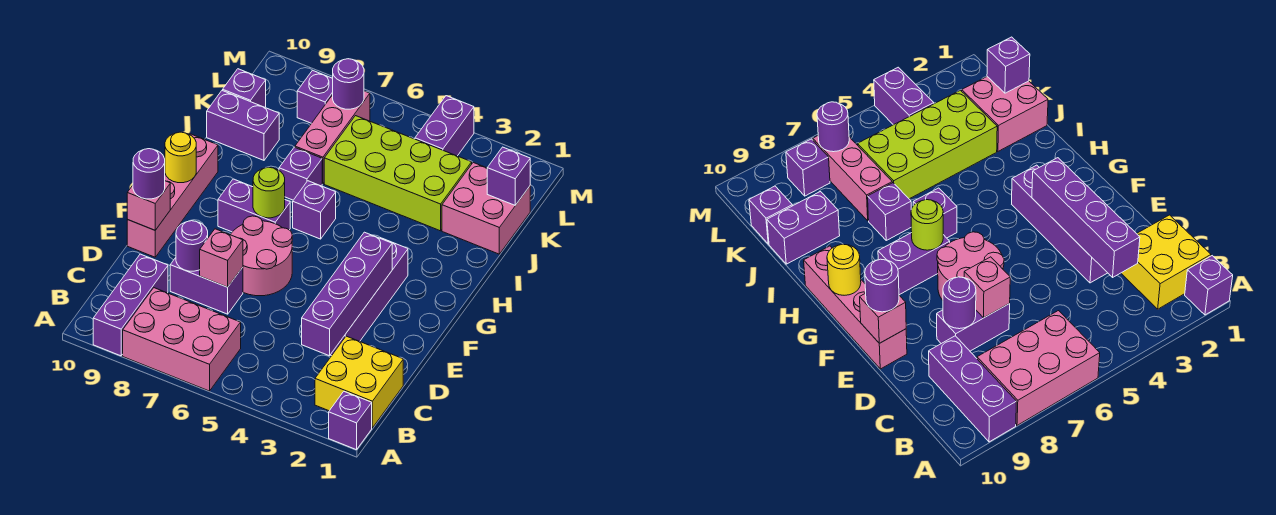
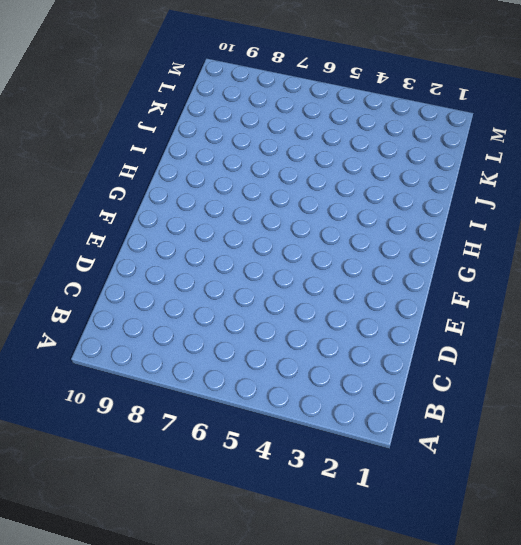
none -> purple 1x1 brick [329,392,372,450]
none -> pink 2x3 brick [123,288,241,391]
none -> purple 1x3 brick [93,254,168,356]

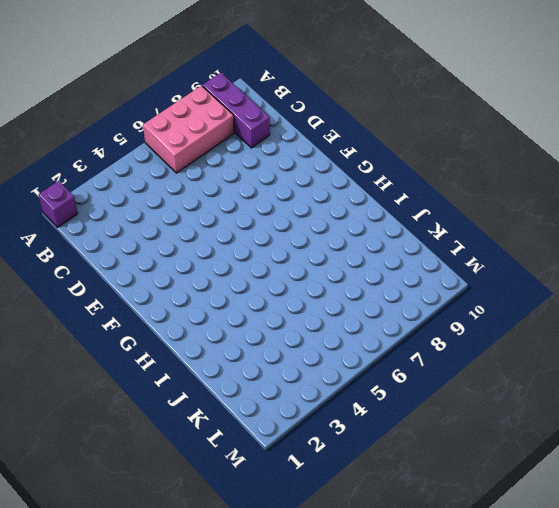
none -> yellow 2x2 brick [315,336,403,428]
none -> purple 1x4 brick [331,238,408,356]
none -> purple 1x2 brick [170,258,243,314]

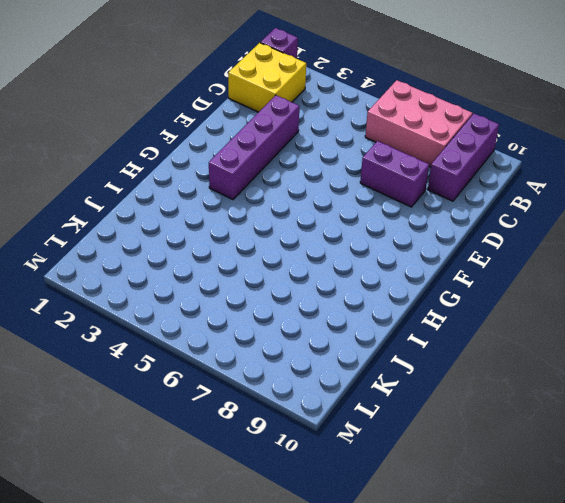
none -> pink 2x2 round brick [231,216,292,296]
none -> pink 1x4 brick [127,134,218,257]
none -> purple 1x2 brick [218,179,290,232]

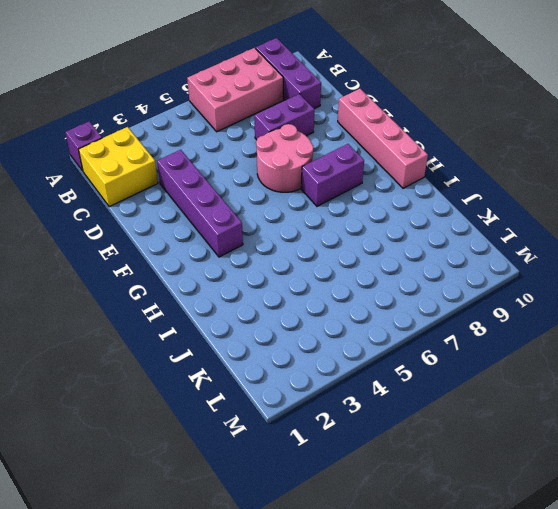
none -> purple 1x1 brick [293,181,336,239]
none -> purple 1x1 brick [279,147,322,200]
none -> pink 2x2 brick [442,163,530,254]

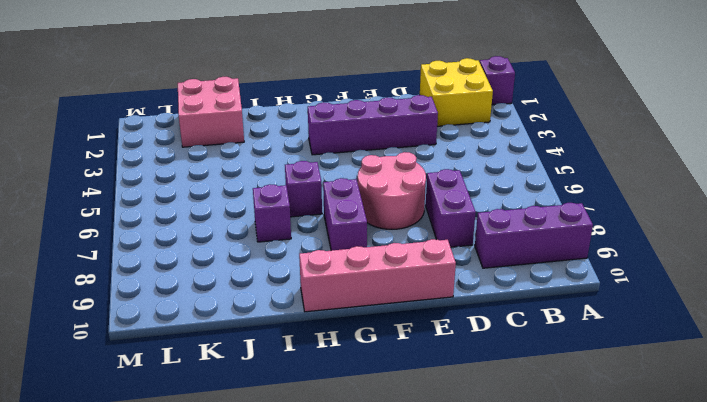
none -> pink 2x3 brick [123,288,241,391]
none -> lime 2x4 brick [324,116,472,231]
none -> pink 1x3 brick [295,91,370,184]

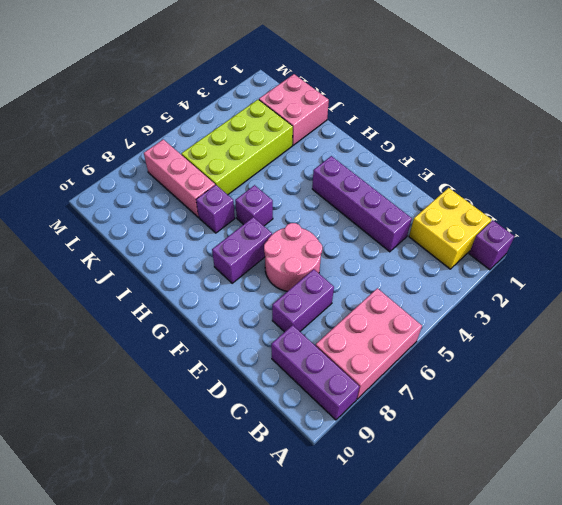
none -> pink 1x4 brick [127,134,218,257]
none -> purple 1x2 brick [207,90,279,160]
none -> purple 1x1 brick [223,69,266,107]

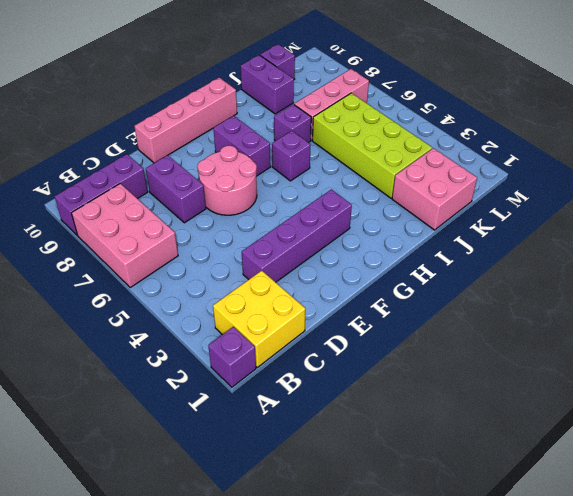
none -> purple 1x2 brick [415,96,474,156]
none -> purple 1x1 brick [297,70,333,123]
none -> purple 1x4 brick [302,232,392,356]

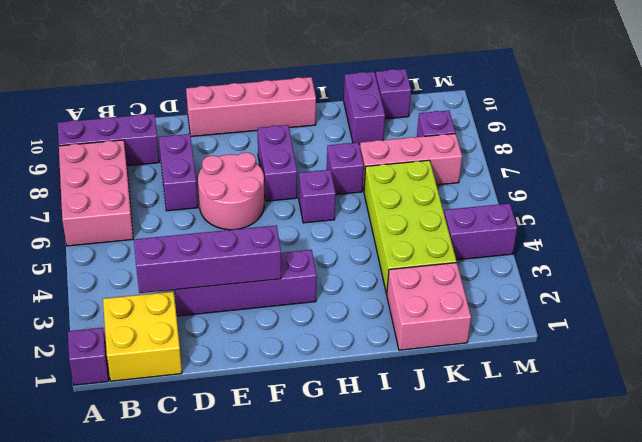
none -> pink 1x1 brick [200,229,243,287]
none -> purple 1x1 round brick [176,221,208,271]
none -> pink 1x1 brick [127,181,170,230]

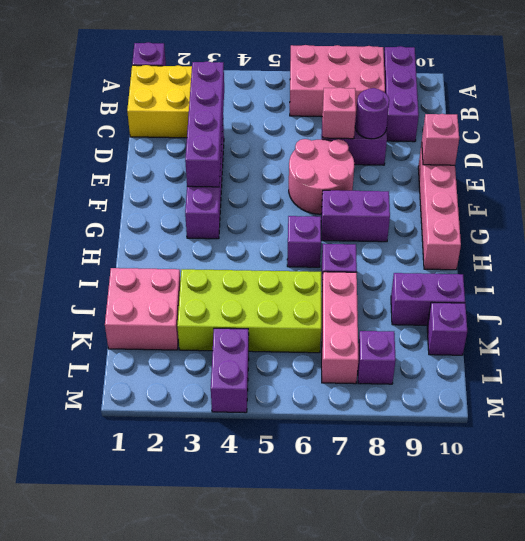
none -> lime 1x1 round brick [253,167,285,218]
none -> yellow 1x1 round brick [165,132,196,183]
none -> purple 1x1 brick [487,147,530,205]

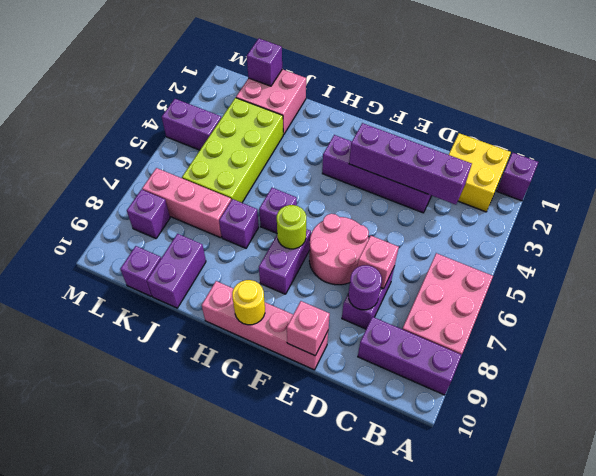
none -> purple 1x1 round brick [333,59,364,109]
none -> purple 1x1 round brick [133,149,165,199]

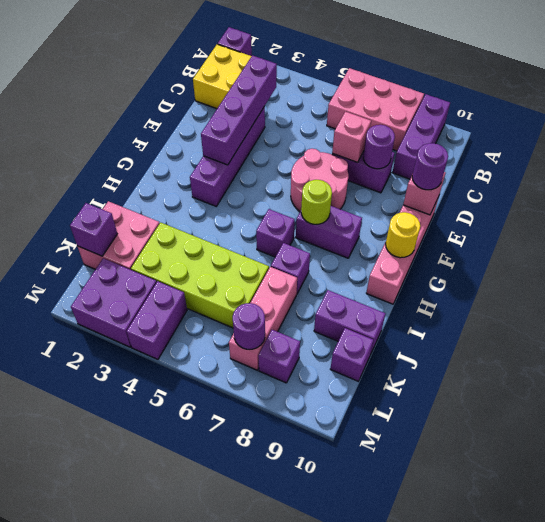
purple 2x2 brick [71,258,157,347] -> none

